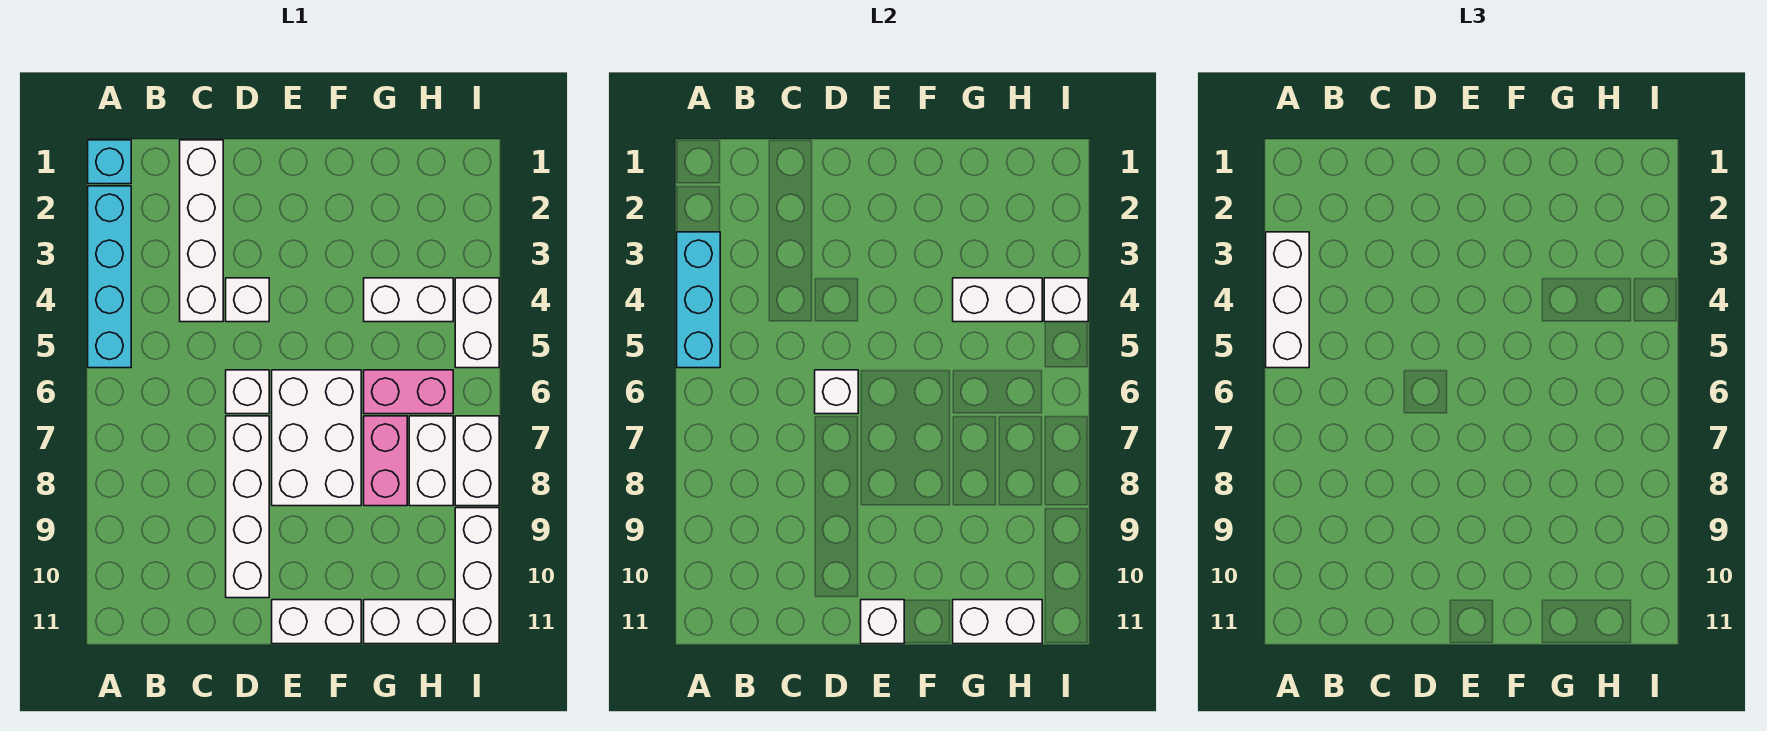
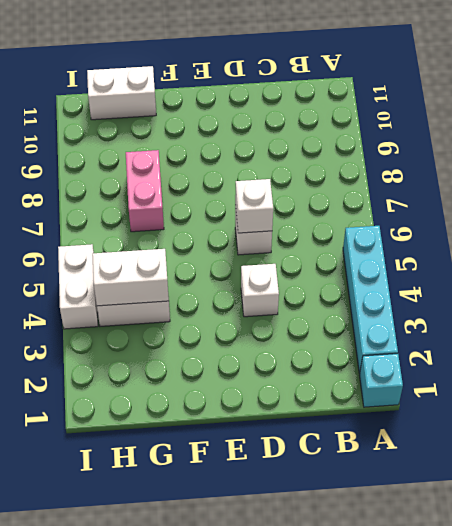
none -> white 1x4 brick [180,140,223,322]
none -> white 1x4 brick [226,416,269,598]
none -> white 2x3 brick [272,370,361,506]

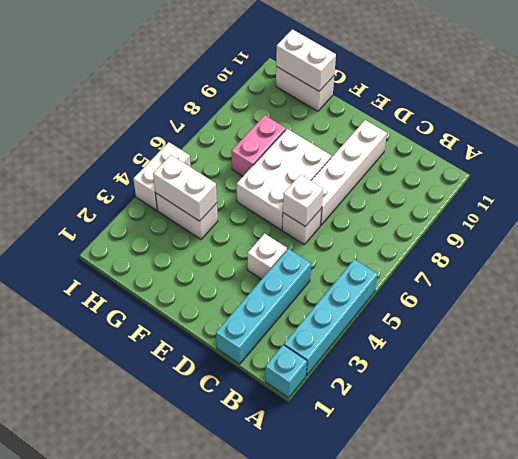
cyan 1x4 brick [216,249,311,364] -> white 1x4 brick [180,140,223,322]
none -> white 1x2 brick [272,600,361,644]
none -> pink 1x2 brick [364,370,453,414]
none -> white 1x2 brick [409,416,453,506]

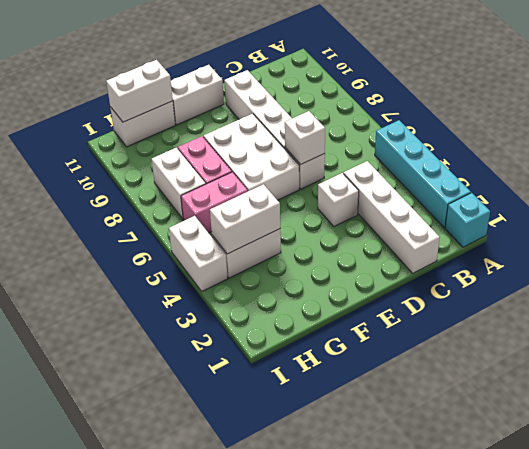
none -> white 1x2 brick [455,416,499,506]
none -> white 1x3 brick [455,508,499,644]
none -> cyan 1x3 brick [677,232,720,368]

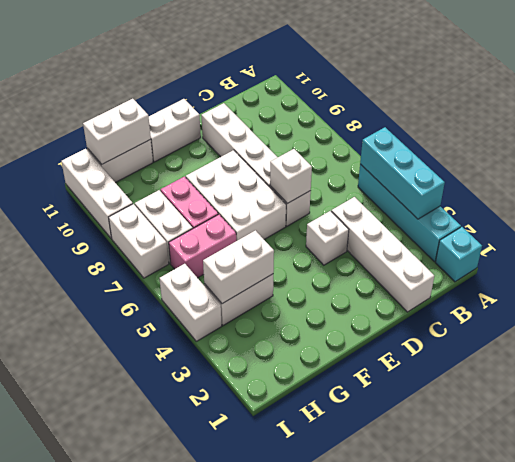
none -> white 1x1 brick [861,600,904,644]
none -> white 1x1 brick [1044,278,1088,322]
none -> white 1x3 brick [1266,232,1309,368]

